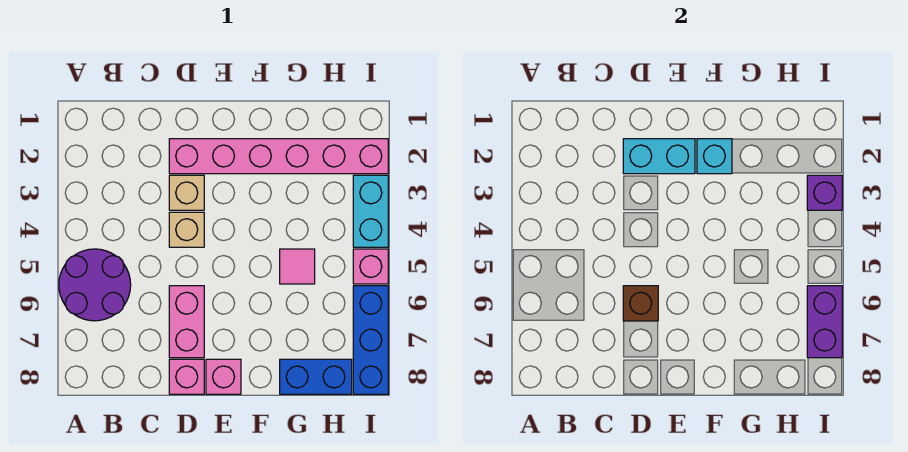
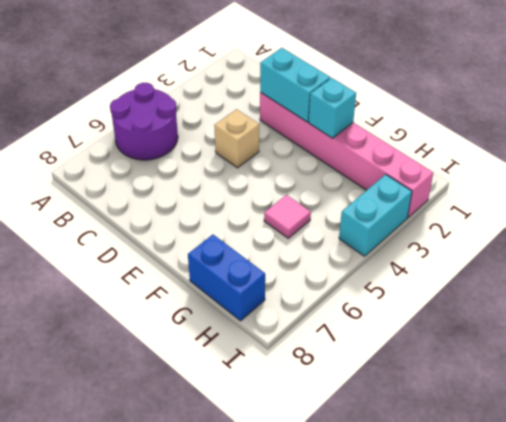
none -> tan 1x1 brick [169,175,204,210]
none -> pink 1x2 brick [169,286,204,358]
none -> pink 1x1 brick [169,359,204,394]

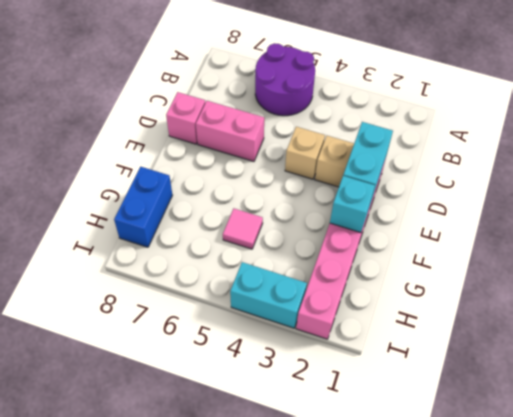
none -> pink 1x1 brick [206,359,241,394]
none -> pink 1x1 brick [353,249,388,284]
none -> blue 1x3 brick [353,286,388,394]

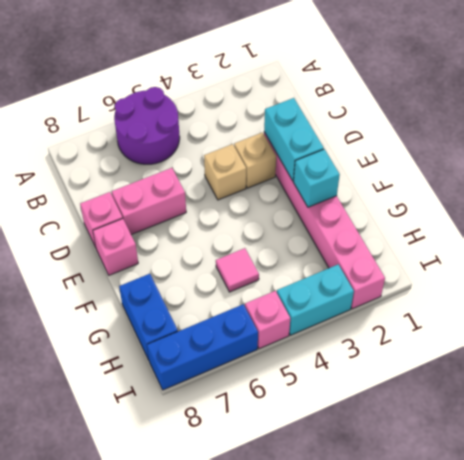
none -> brown 1x1 brick [623,286,658,321]
none -> purple 1x1 brick [807,175,842,210]
none -> purple 1x2 brick [807,286,842,358]

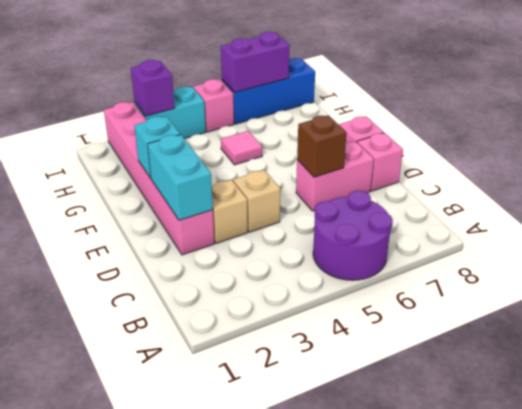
none -> blue 1x2 brick [280,359,352,394]

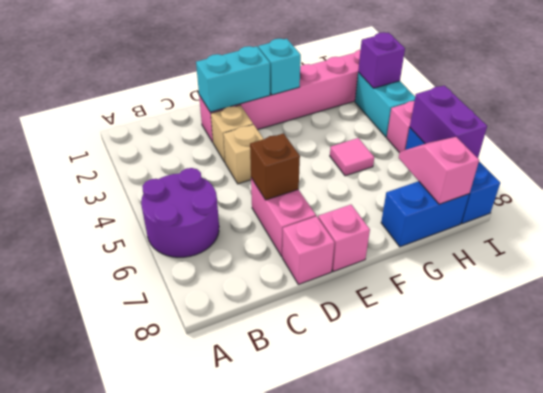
pink 1x2 slope [399,137,479,204] -> none

